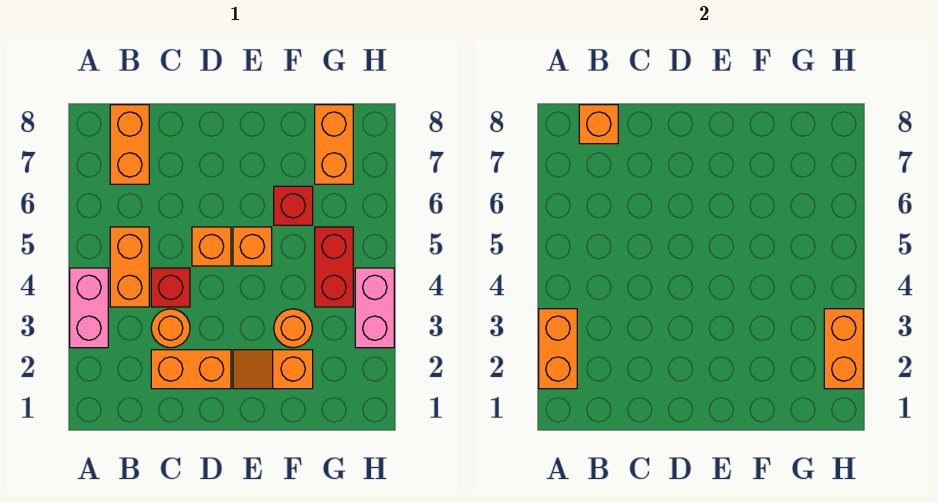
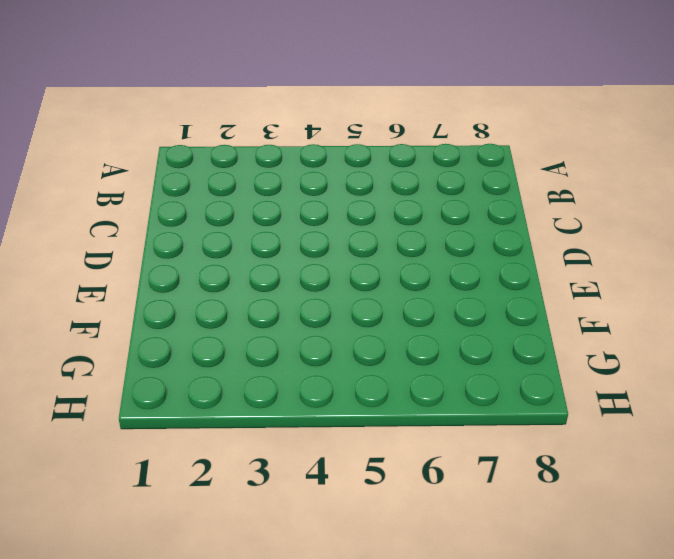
none -> pink 1x2 brick [70,268,108,348]
none -> orange 1x2 brick [110,227,149,307]
none -> orange 1x2 brick [110,105,149,184]

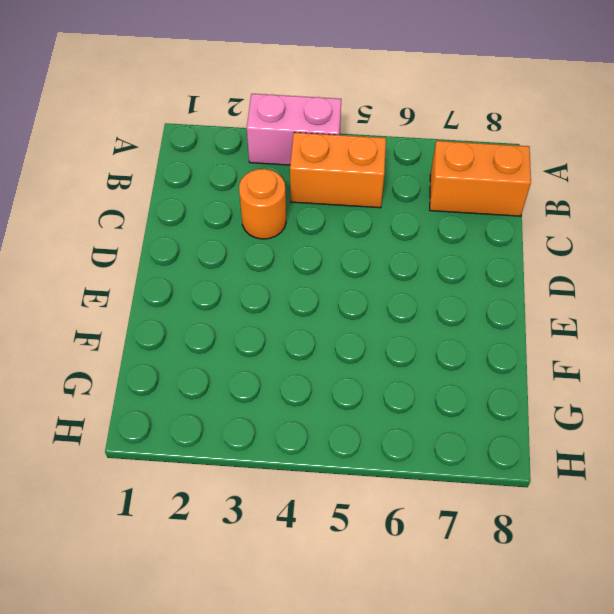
none -> orange 1x2 brick [151,350,231,389]
none -> red 1x1 brick [151,268,190,307]
none -> orange 1x1 brick [192,227,231,266]

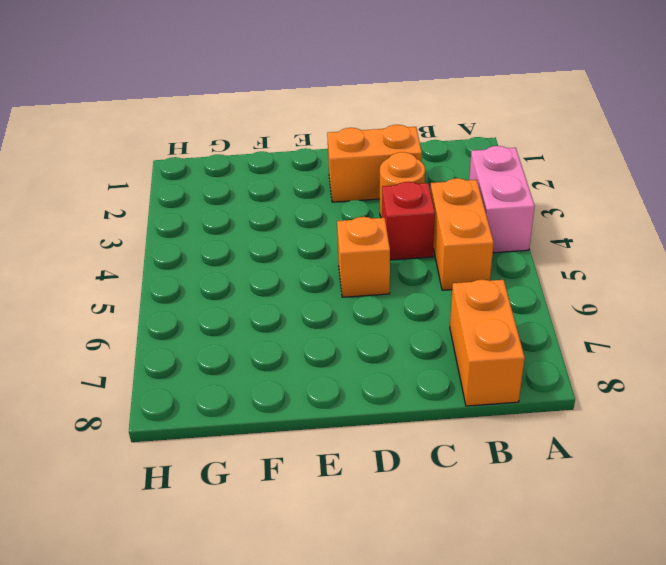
none -> orange 1x2 slope [233,350,313,389]
none -> orange 1x1 brick [233,227,272,266]
none -> orange 1x1 round brick [274,309,313,348]

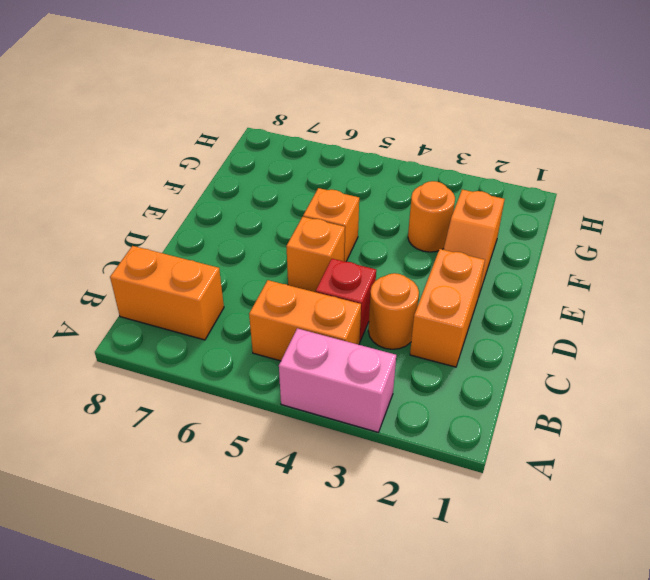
none -> red 1x1 brick [274,186,313,225]
none -> red 1x2 brick [315,227,353,307]
none -> orange 1x2 brick [315,105,353,184]

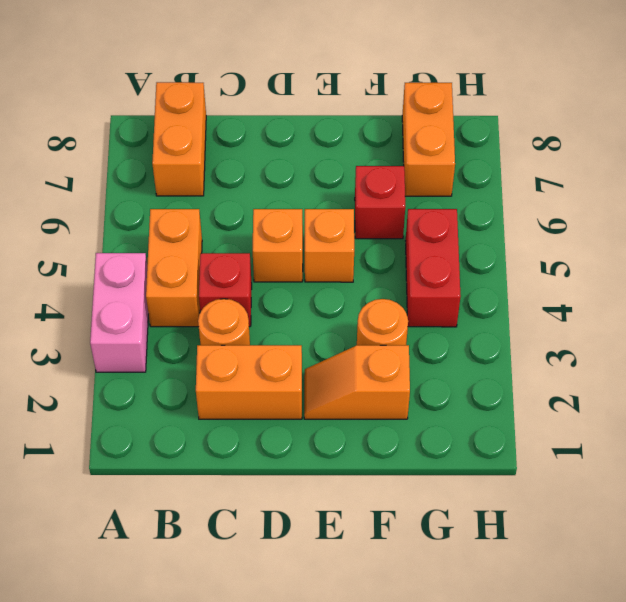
none -> pink 1x2 brick [355,268,394,348]
none -> orange 1x2 brick [539,309,577,389]
none -> orange 1x1 brick [579,105,618,144]

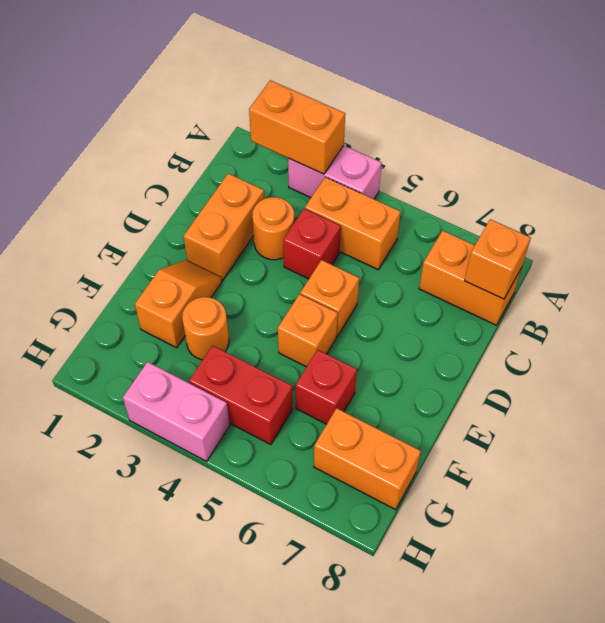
none -> orange 1x2 brick [824,309,863,389]

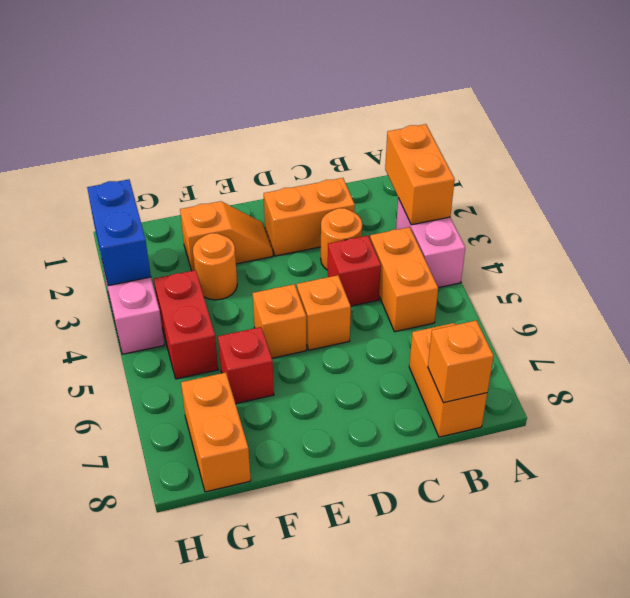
blue 1x2 brick [87,179,151,286] -> orange 1x2 brick [824,309,863,389]

